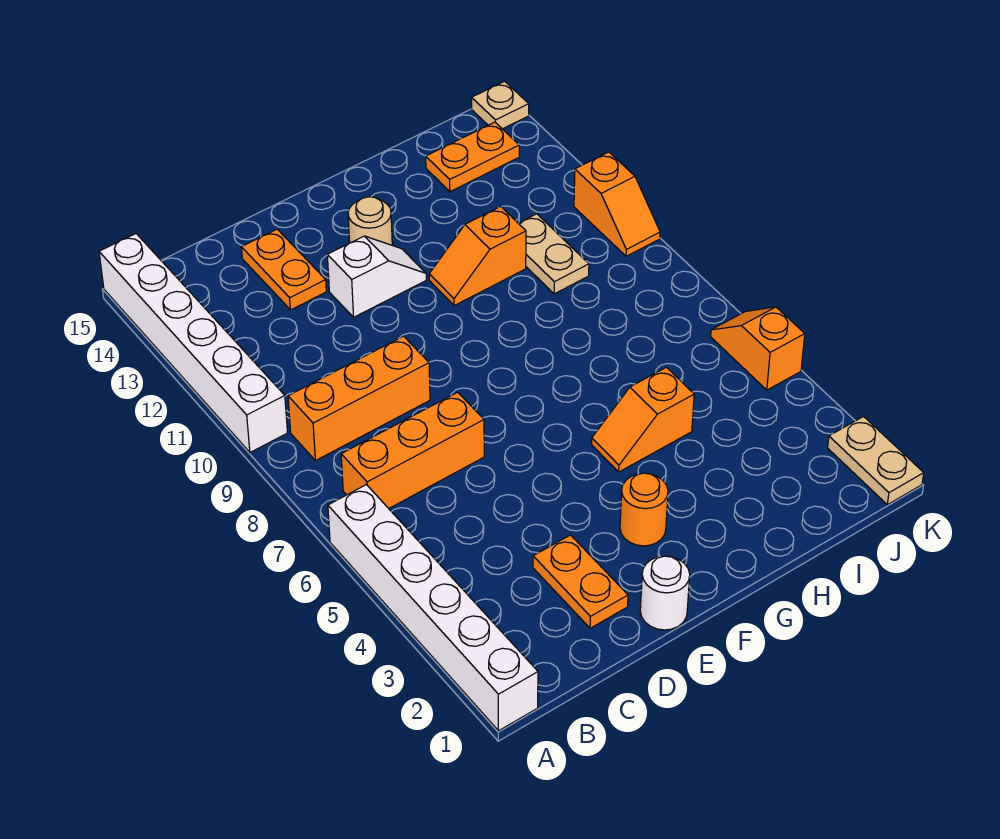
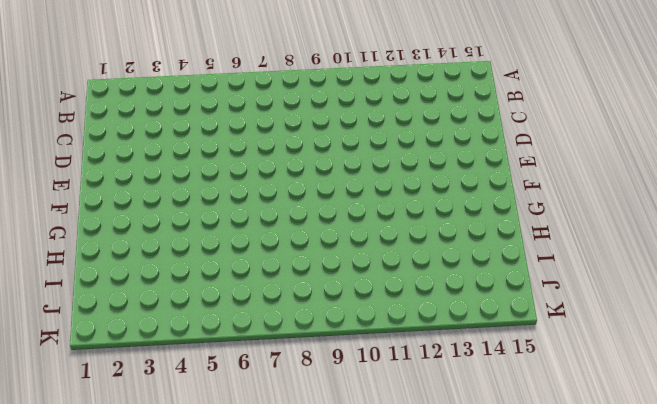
none -> white 1x6 brick [328,485,538,731]
none -> white 1x6 brick [99,234,288,452]
none -> orange 1x3 brick [341,392,484,508]

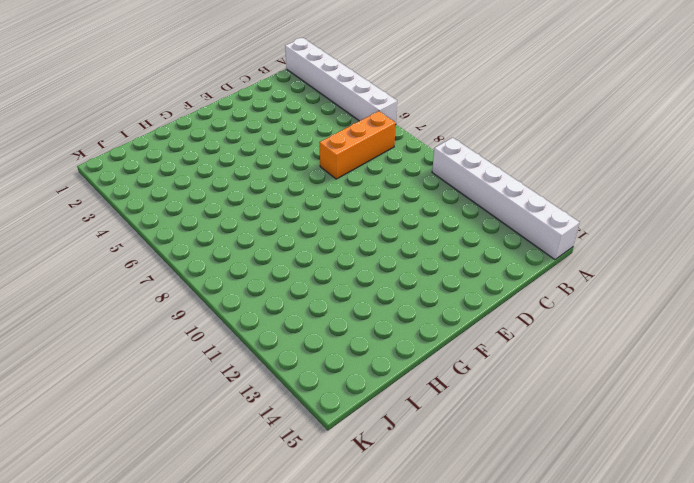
none -> orange 1x3 brick [288,336,430,461]
none -> orange 1x2 plate [533,535,628,628]
none -> orange 1x2 plate [241,229,326,310]

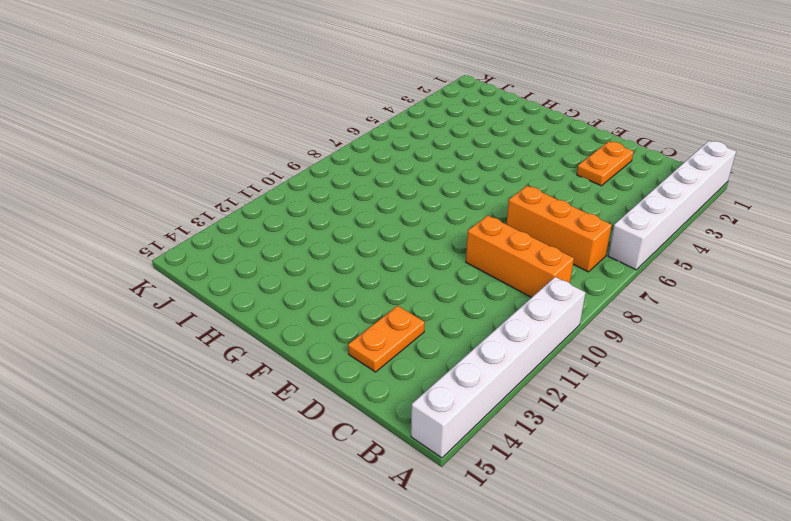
none -> white 1x1 round brick [640,556,690,630]
none -> white 1x2 slope [327,236,426,317]
none -> orange 1x1 round brick [620,473,668,546]

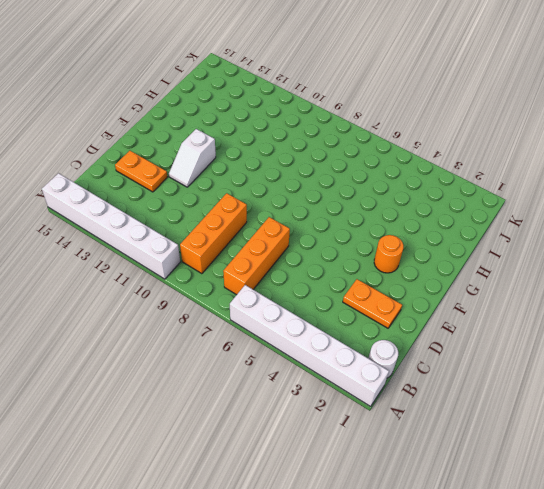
white 1x1 round brick [368,340,398,378] -> white 1x1 round brick moved to [640,556,690,630]
white 1x2 slope [169,129,216,187] -> white 1x2 slope turned to [327,236,426,317]
none -> tan 1x1 round brick [348,197,392,245]
none -> orange 1x2 slope [592,367,694,472]
none -> orange 1x2 slope [429,207,526,305]

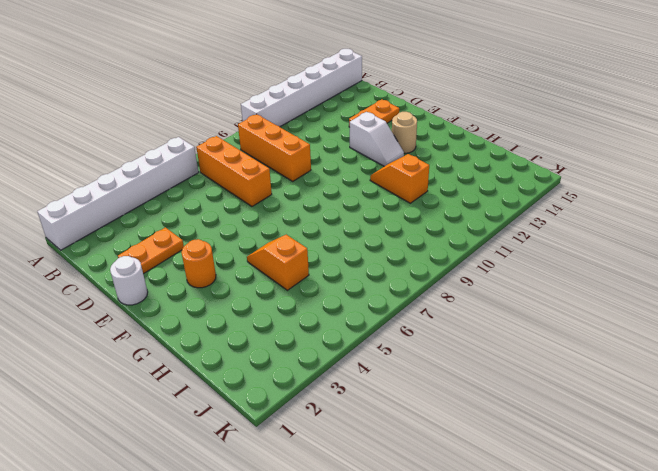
none -> tan 1x2 plate [518,214,589,294]
none -> orange 1x2 plate [426,122,519,192]
none -> tan 1x2 plate [828,417,924,505]

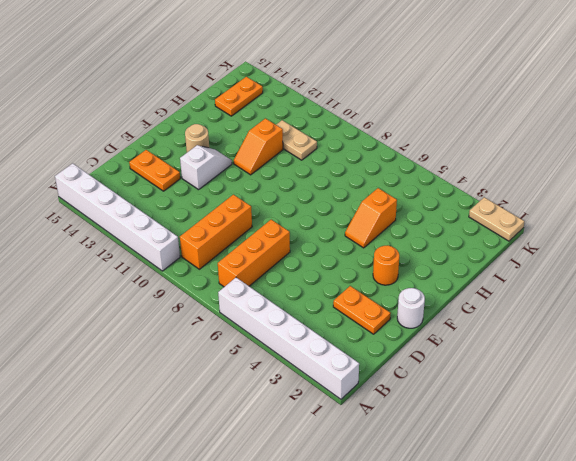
none -> orange 1x2 slope [711,307,805,390]
none -> orange 1x2 slope [574,152,660,256]
none -> tan 1x1 plate [472,81,529,129]

